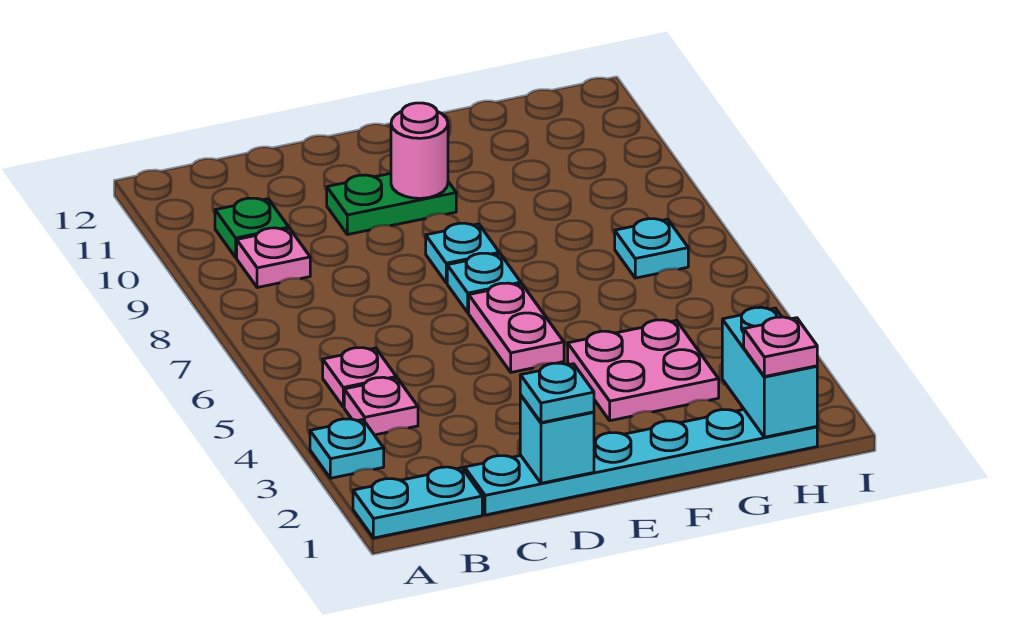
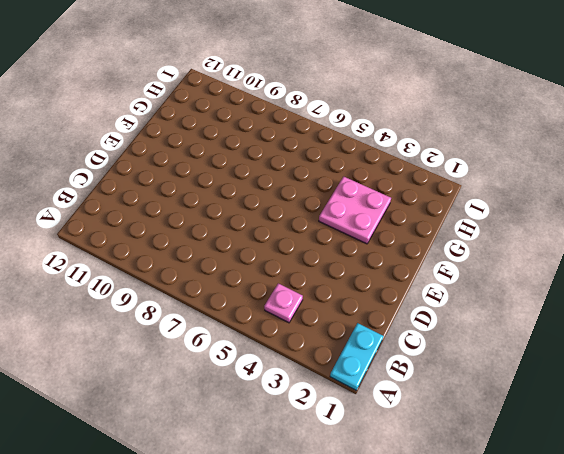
none -> cyan 1x1 plate [310,419,384,478]
none -> pink 1x1 plate [323,348,396,407]
none -> pink 1x1 plate [237,228,310,288]

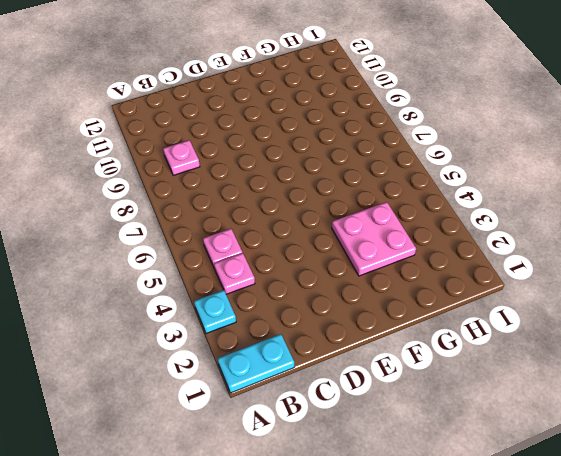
none -> green 1x1 plate [215,198,289,258]
none -> cyan 1x6 plate [465,410,817,515]
none -> green 1x2 plate [327,173,456,235]

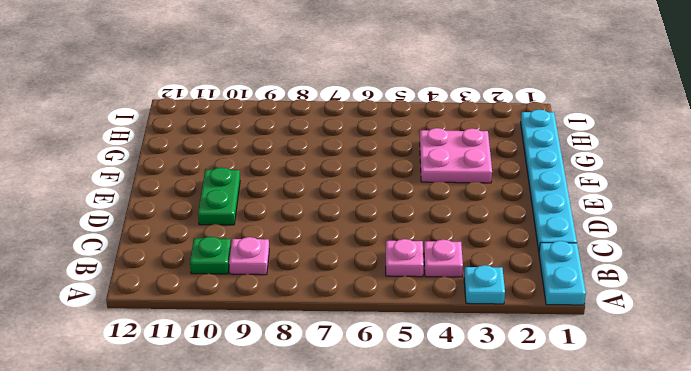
none -> pink 1x2 plate [469,283,564,372]
none -> cyan 1x1 plate [447,253,521,313]
none -> cyan 1x1 plate [426,223,499,283]

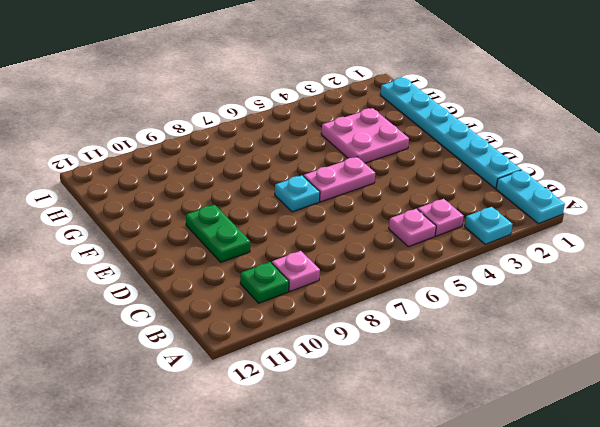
none -> cyan 1x1 plate [426,223,499,283]
none -> cyan 1x1 plate [615,219,688,278]
none -> cyan 1x1 brick [520,395,594,483]

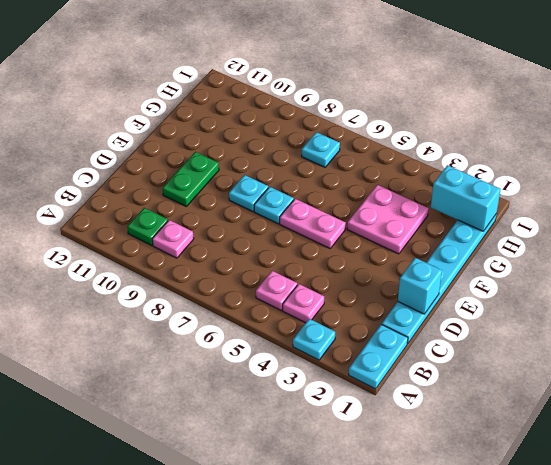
none -> pink 1x1 round brick [391,103,448,198]
none -> cyan 1x1 plate [520,363,594,423]
none -> pink 1x1 plate [744,317,817,377]

